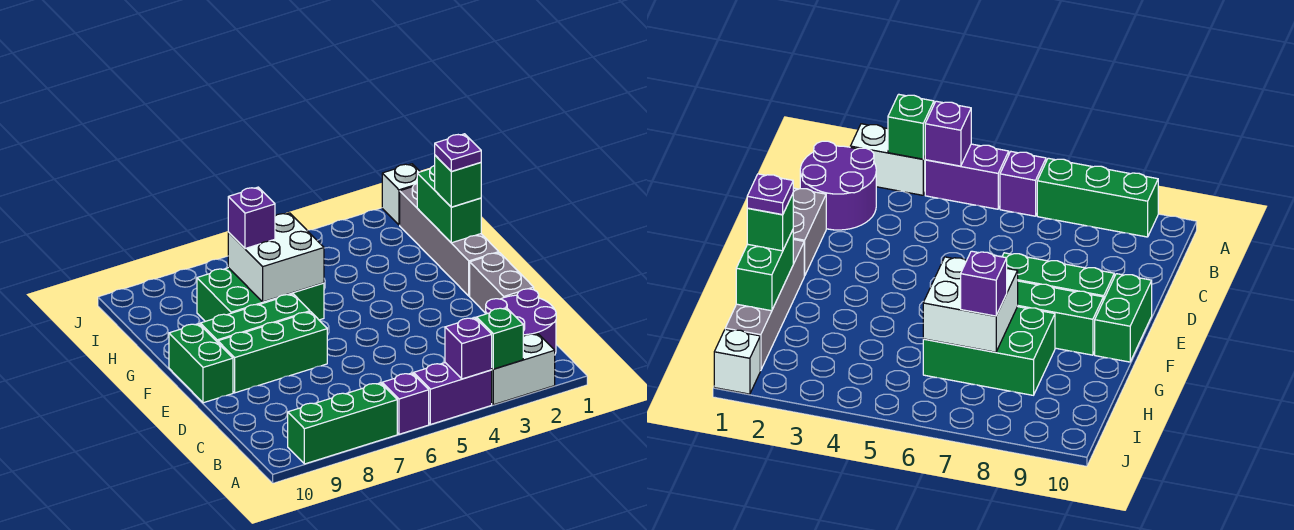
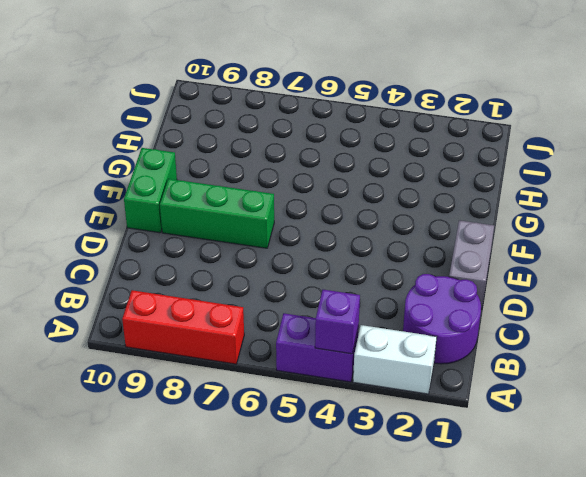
red 1x3 brick [122,290,244,364] -> green 1x3 brick [288,383,397,464]
none -> purple 1x1 brick [382,373,429,434]
none -> grey 1x4 brick [400,184,499,296]
none -> green 1x3 brick [200,294,310,342]

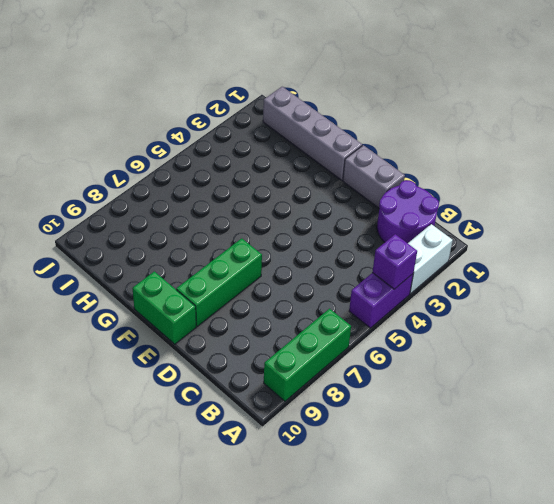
none -> purple 1x1 brick [382,373,429,434]
none -> green 1x3 brick [200,294,310,342]
none -> green 2x3 brick [197,268,324,321]

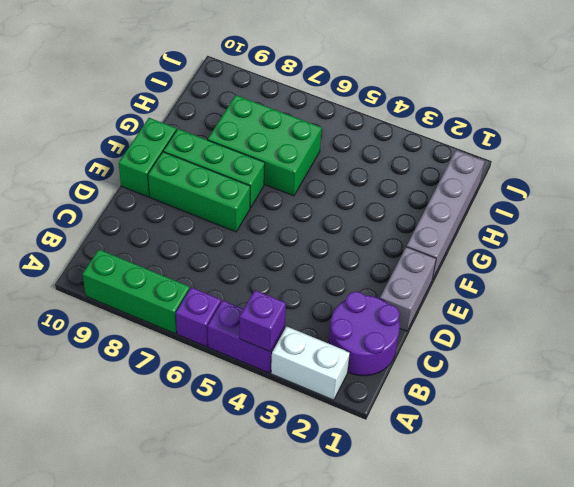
none -> white 1x1 brick [382,164,420,225]
none -> green 1x1 brick [477,308,523,369]
none -> green 1x2 brick [417,165,481,243]

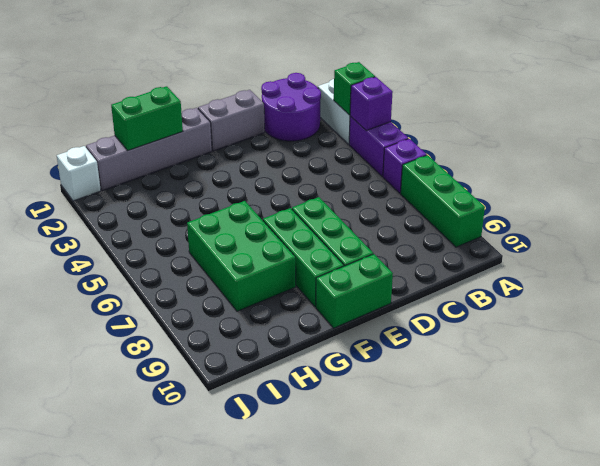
none -> white 2x2 brick [228,213,324,302]
none -> green 1x1 brick [435,155,481,207]
none -> purple 1x1 brick [228,187,275,249]

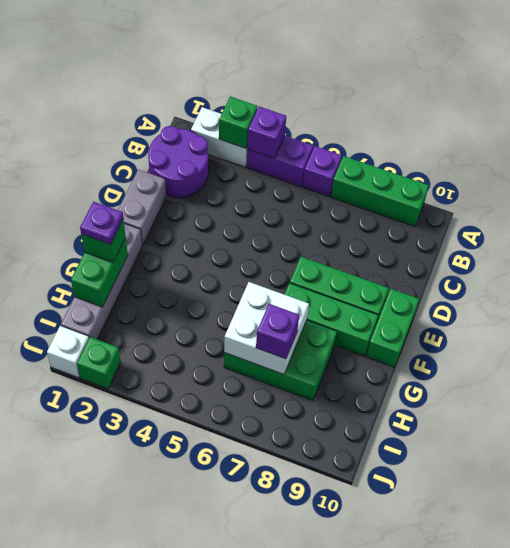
green 1x1 brick [77,337,121,389] -> none

